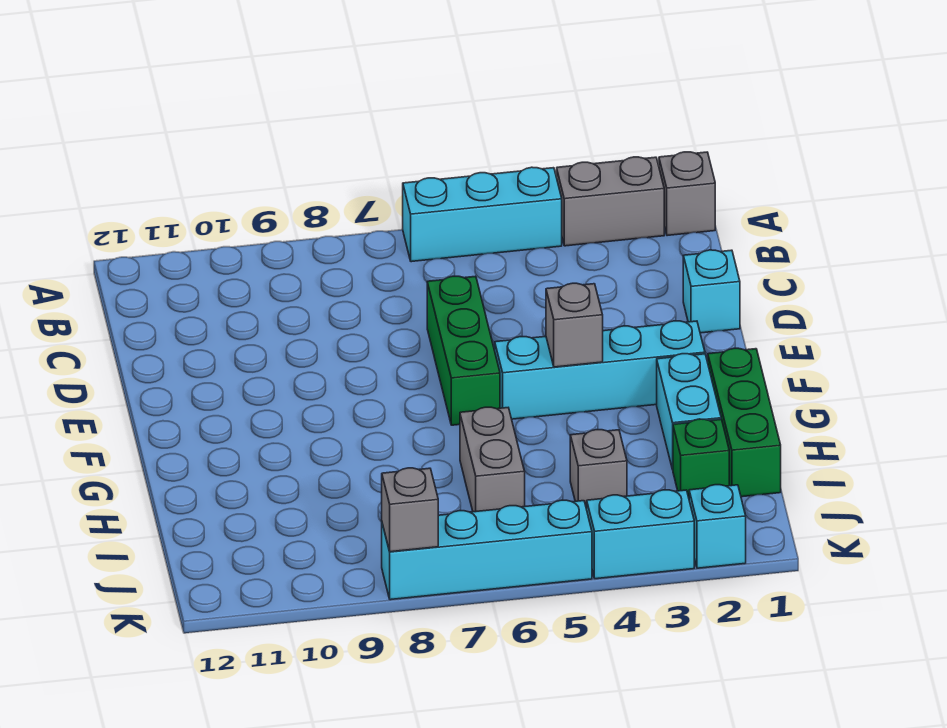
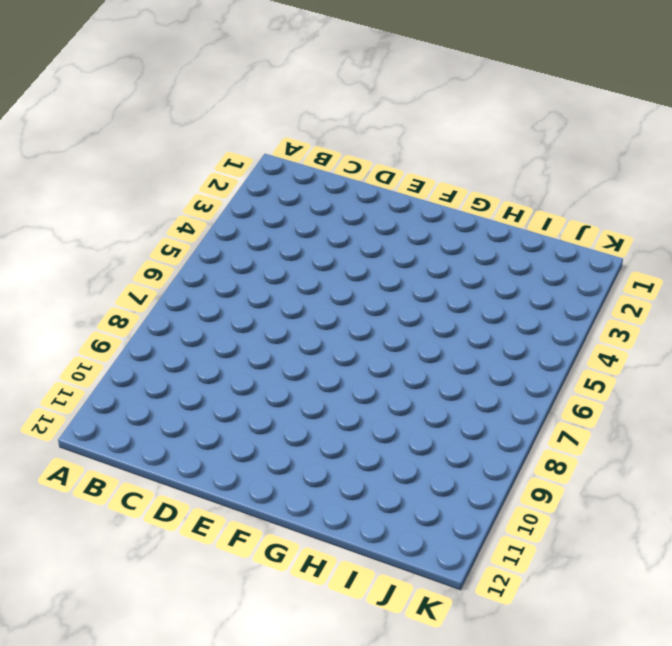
none -> grey 1x1 brick [659,152,715,236]
none -> grey 1x2 brick [557,157,664,246]
none -> cyan 1x3 brick [403,167,562,262]

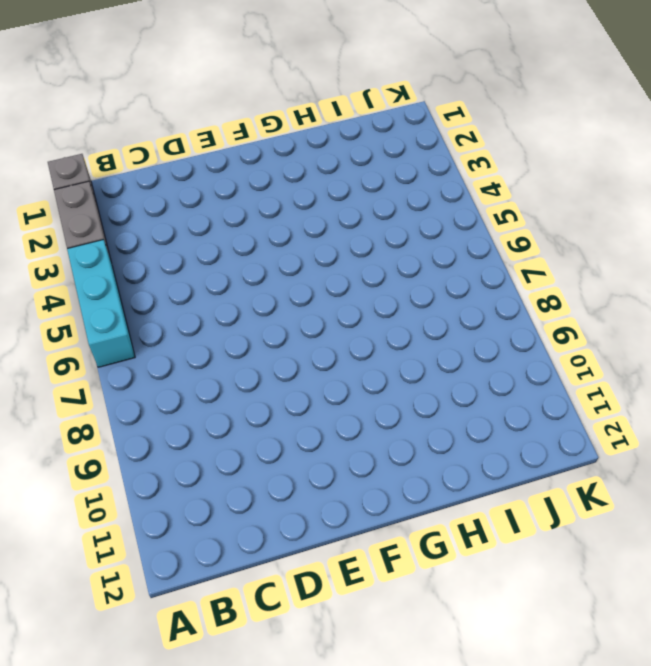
none -> cyan 1x1 brick [683,250,740,333]
none -> green 1x3 brick [427,276,500,425]
none -> cyan 1x4 brick [495,321,705,419]

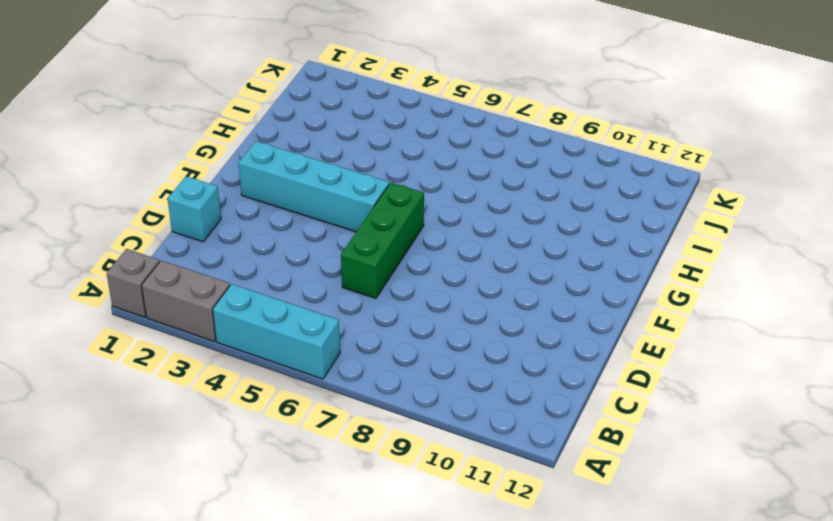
none -> green 1x3 brick [708,348,781,497]
none -> cyan 1x2 brick [657,354,721,470]
none -> grey 1x2 brick [460,407,525,512]

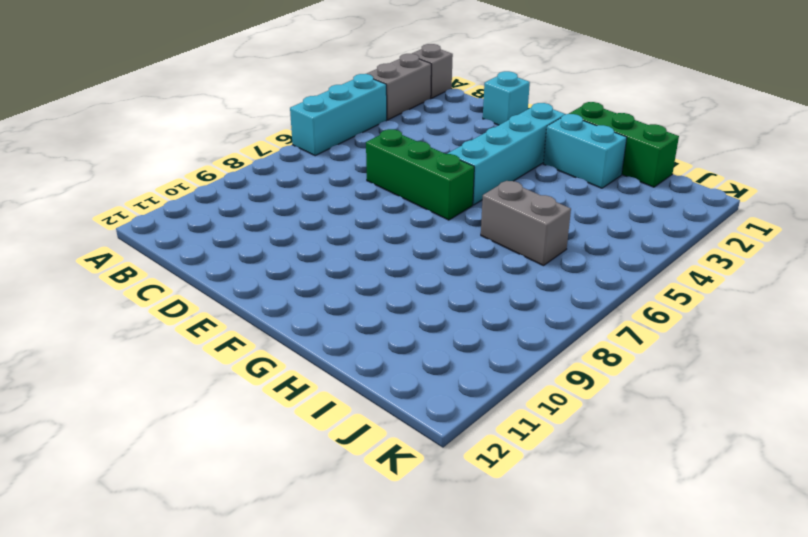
none -> green 1x1 brick [673,419,729,497]
none -> grey 1x1 brick [570,430,627,509]
none -> cyan 1x1 brick [689,485,746,568]

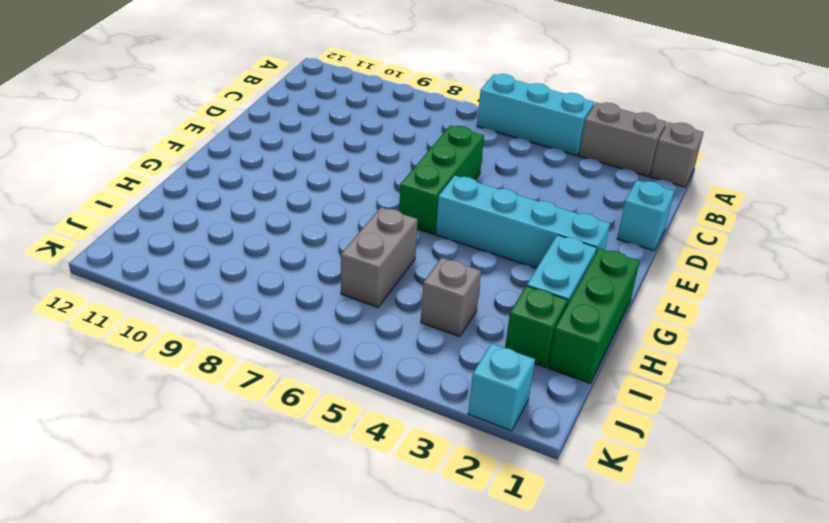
none -> cyan 1x2 brick [587,490,694,579]
none -> cyan 1x4 brick [382,500,592,600]
none -> grey 1x1 brick [546,283,603,367]

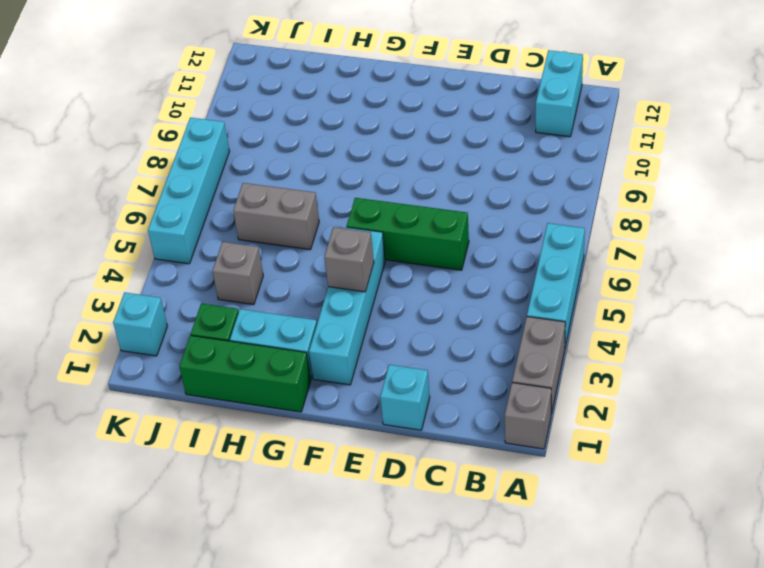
cyan 1x2 brick [536,50,583,137] -> cyan 1x2 brick moved to [587,490,694,579]
none -> grey 1x1 brick [382,468,438,552]

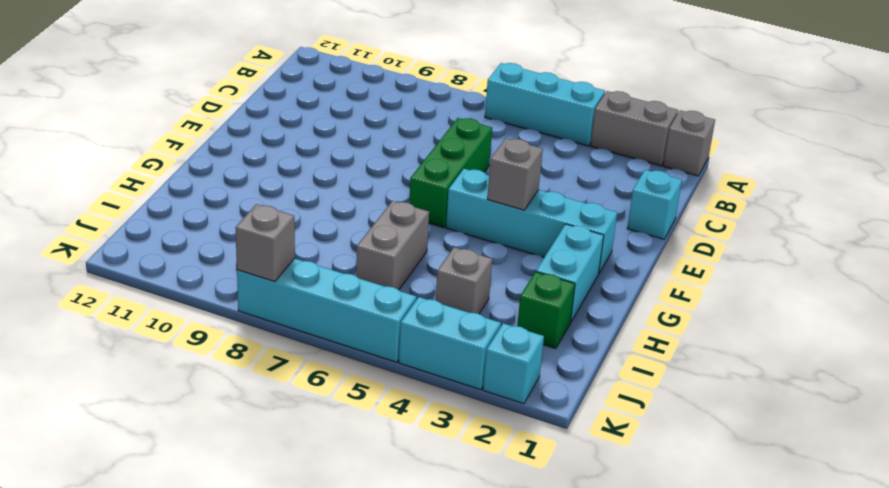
none -> green 1x3 brick [708,348,781,497]

